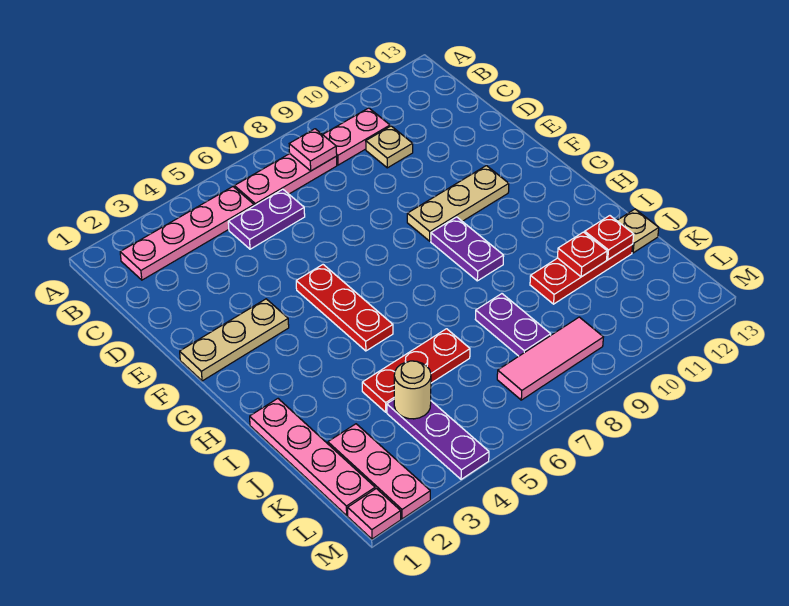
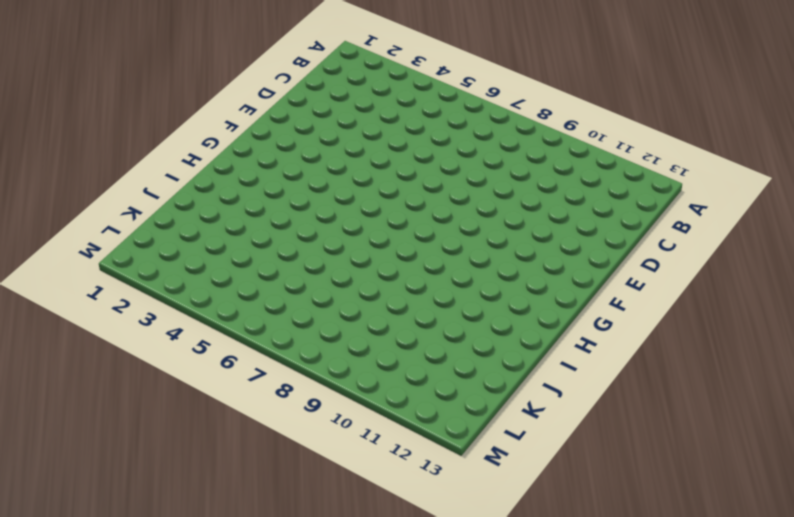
none -> pink 1x4 plate [120,187,254,280]
none -> pink 1x3 plate [234,154,337,206]
none -> pink 1x2 plate [323,108,390,165]

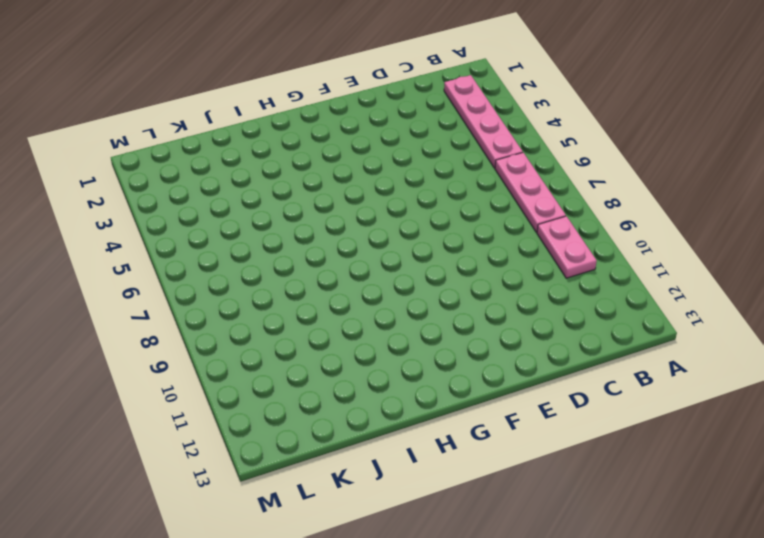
none -> purple 1x2 plate [228,189,305,249]
none -> tan 1x1 plate [366,126,413,168]
none -> tan 1x3 plate [180,299,289,381]

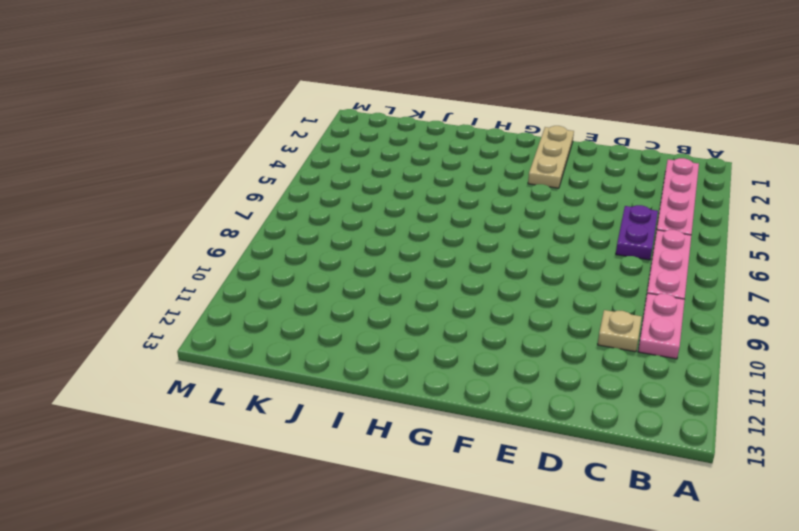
none -> red 1x3 plate [296,265,393,351]
none -> tan 1x3 plate [407,166,509,241]
none -> purple 1x2 plate [431,217,504,281]

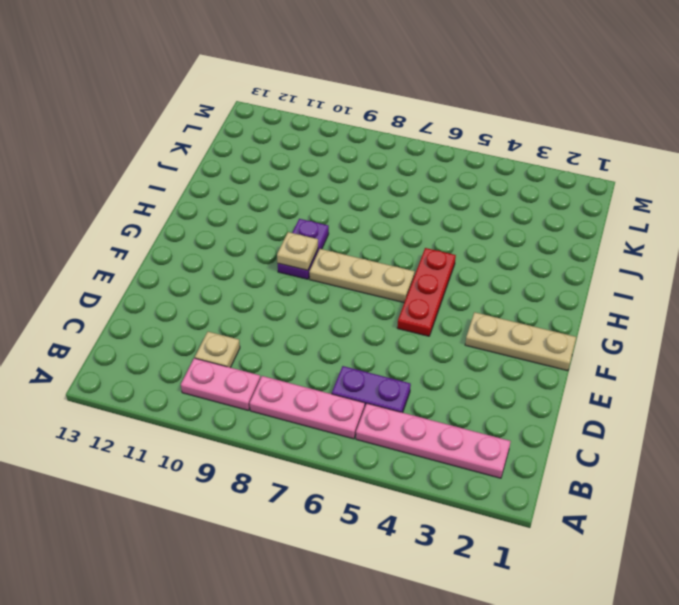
tan 1x3 plate [309,249,415,303] -> tan 1x3 plate moved to [407,166,509,241]
tan 1x1 plate [277,232,318,270] -> tan 1x1 plate moved to [617,209,659,253]
none -> pink 1x4 plate [250,399,375,515]
none -> red 1x3 plate [362,329,470,412]
none -> purple 1x2 plate [475,294,551,356]

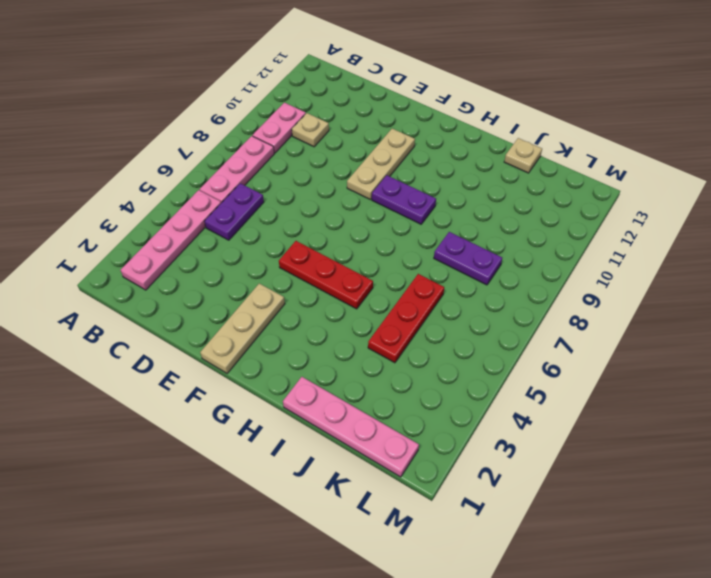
none -> red 1x3 plate [530,244,633,304]
none -> pink 1x3 plate [328,424,430,519]
none -> purple 1x3 plate [387,400,489,479]

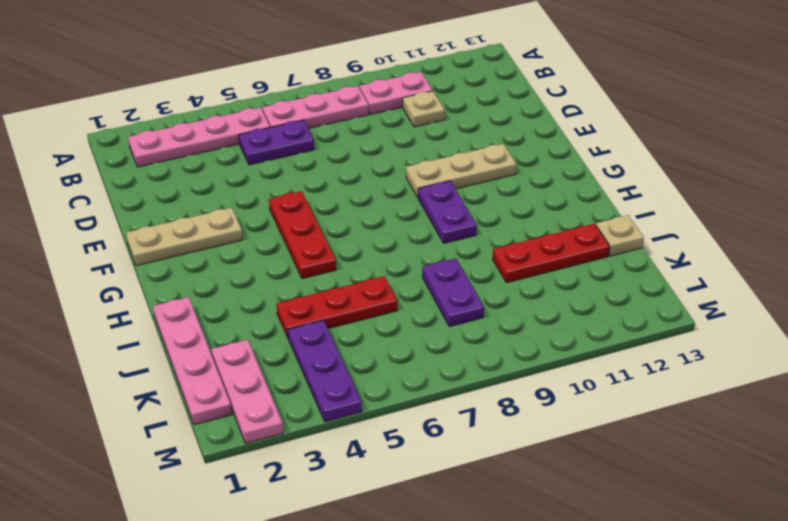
none -> pink 1x3 tile [497,317,603,400]
none -> pink 1x1 plate [348,489,401,539]
none -> pink 1x1 plate [289,129,337,171]

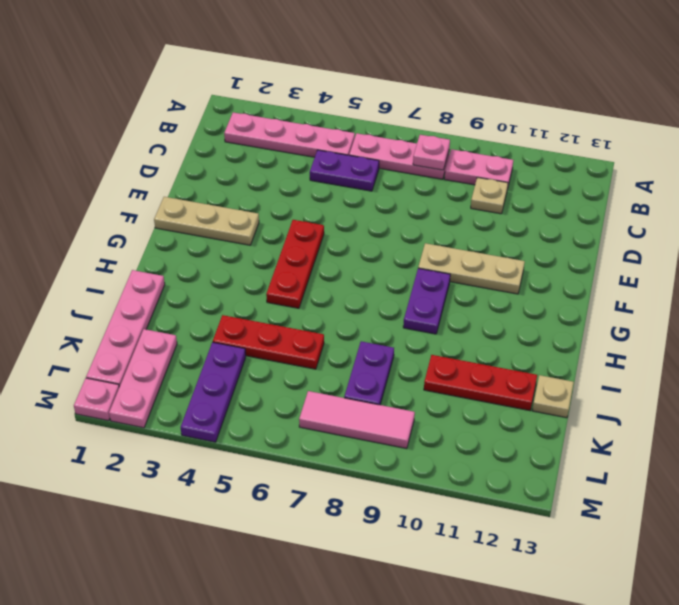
none -> red 1x1 plate [557,232,607,277]
none -> red 1x1 plate [585,216,634,260]
none -> tan 1x1 round brick [394,361,431,419]

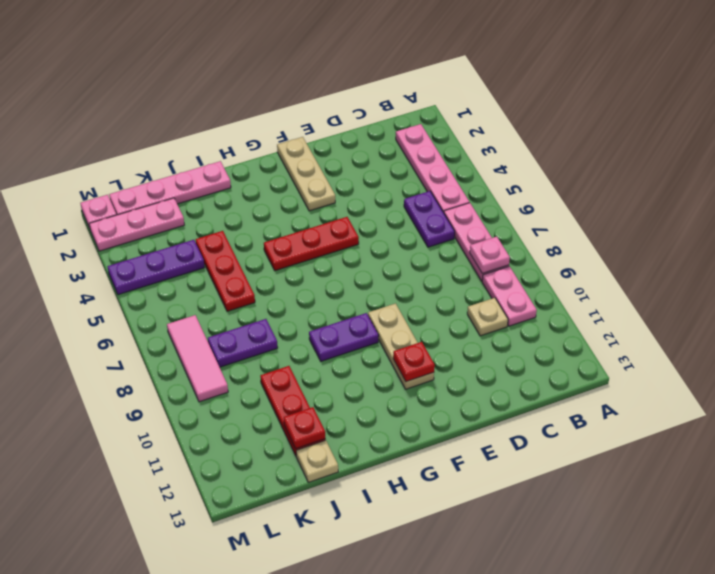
red 1x1 plate [393,342,435,382] -> red 1x1 plate moved to [557,232,607,277]
none -> tan 1x1 round brick [394,361,431,419]

